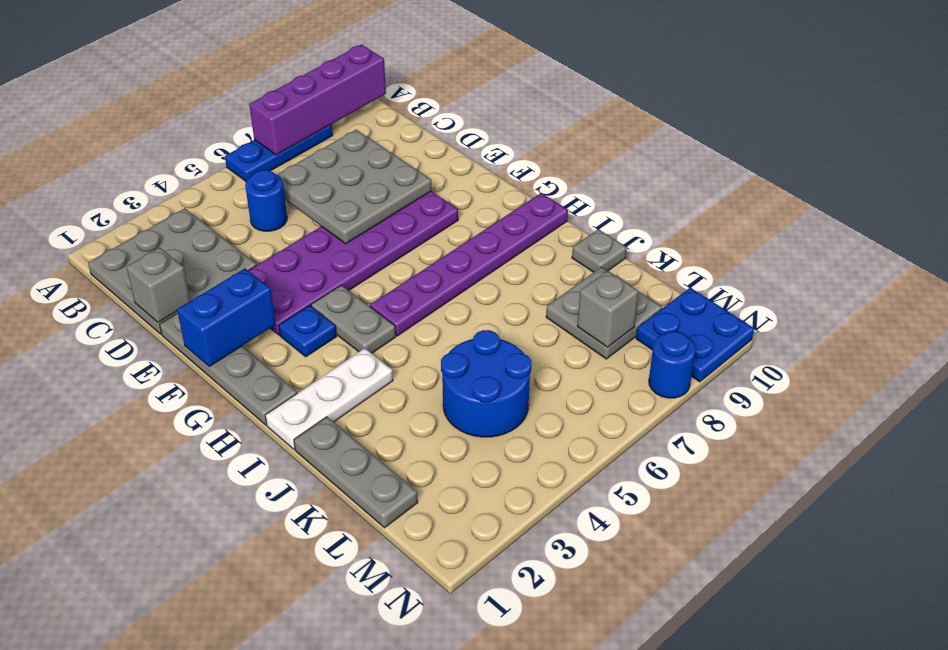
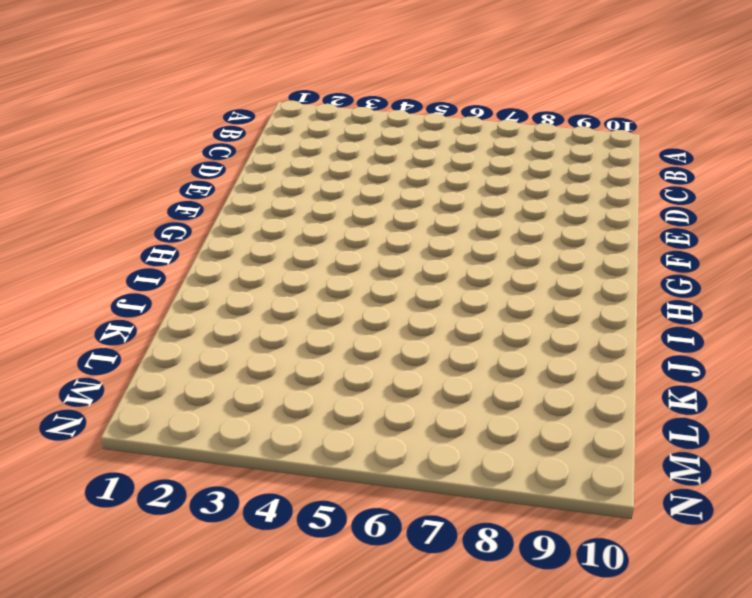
none -> blue 1x3 plate [225,124,333,181]
none -> grey 3x3 plate [88,208,257,334]
none -> blue 1x1 round brick [245,170,287,231]

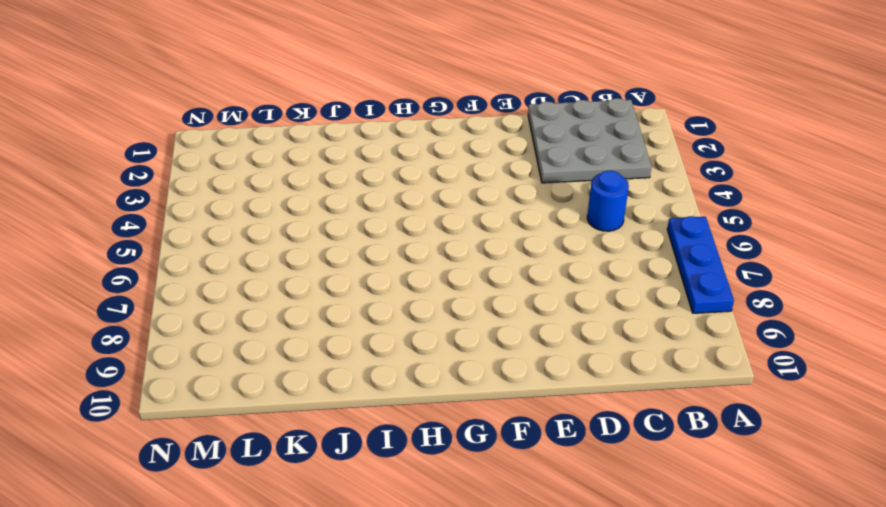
none -> grey 1x4 plate [160,313,297,425]
none -> purple 2x6 plate [248,191,458,335]
none -> blue 1x1 plate [279,305,337,357]

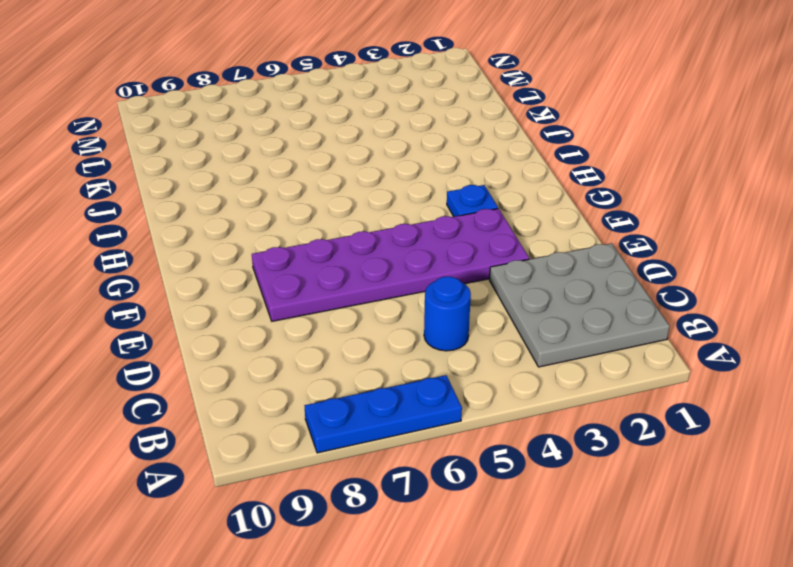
none -> grey 1x4 plate [160,313,297,425]
none -> grey 1x2 plate [311,285,396,353]
none -> purple 1x6 plate [370,193,568,336]

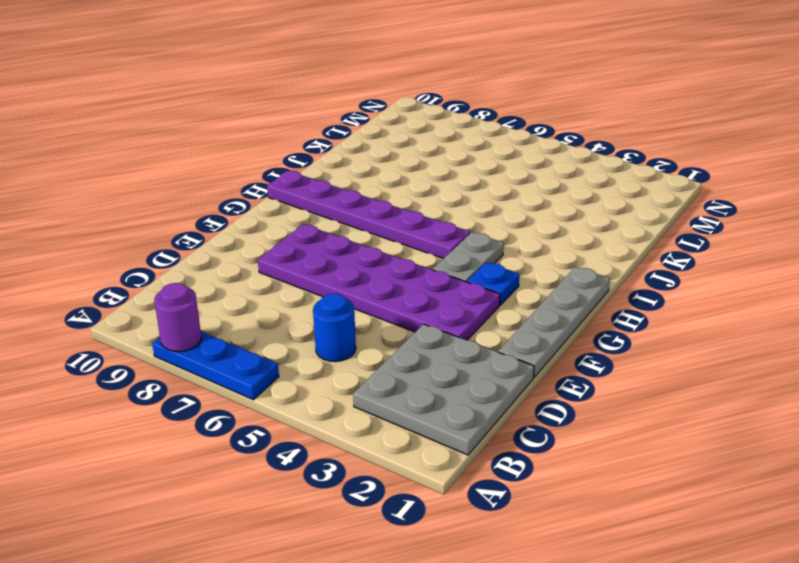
purple 1x1 round brick [154,283,201,352] -> purple 1x4 brick [249,44,386,155]
none -> white 1x3 plate [265,348,393,449]
none -> grey 1x3 plate [294,417,418,528]
none -> grey 1x1 plate [572,229,627,272]

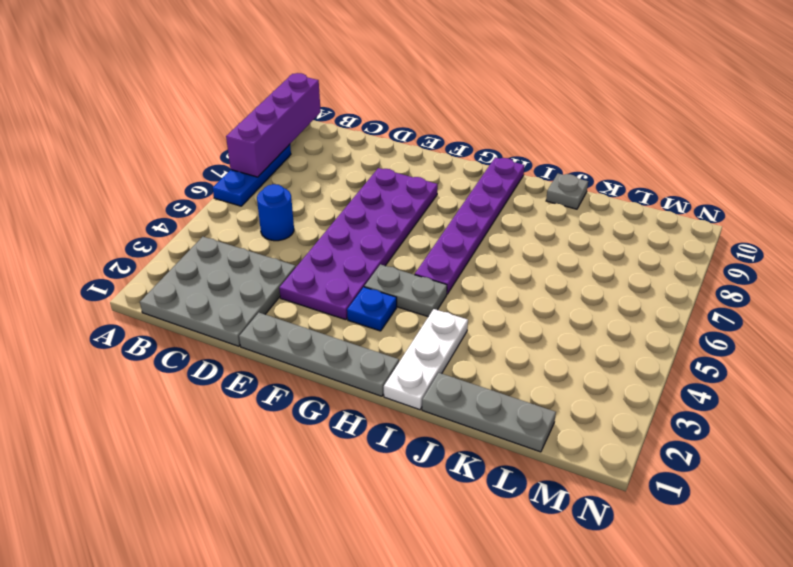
none -> blue 2x2 round brick [441,330,531,437]
none -> grey 2x2 plate [546,267,662,359]
none -> blue 2x2 plate [636,288,754,382]

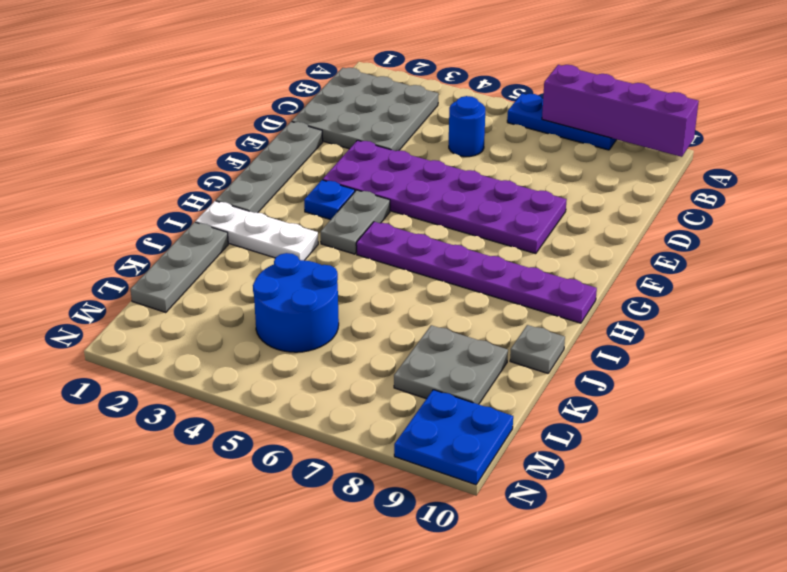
none -> blue 1x1 round brick [649,332,696,398]
none -> grey 3x3 plate [277,130,431,244]
none -> grey 1x1 brick [126,247,190,322]

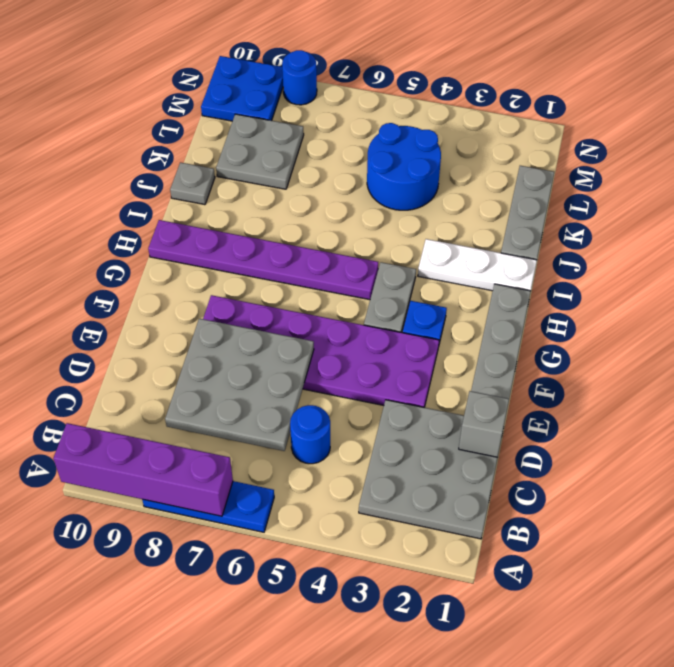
none -> blue 1x2 brick [177,269,276,366]
none -> grey 1x1 brick [577,271,638,347]

